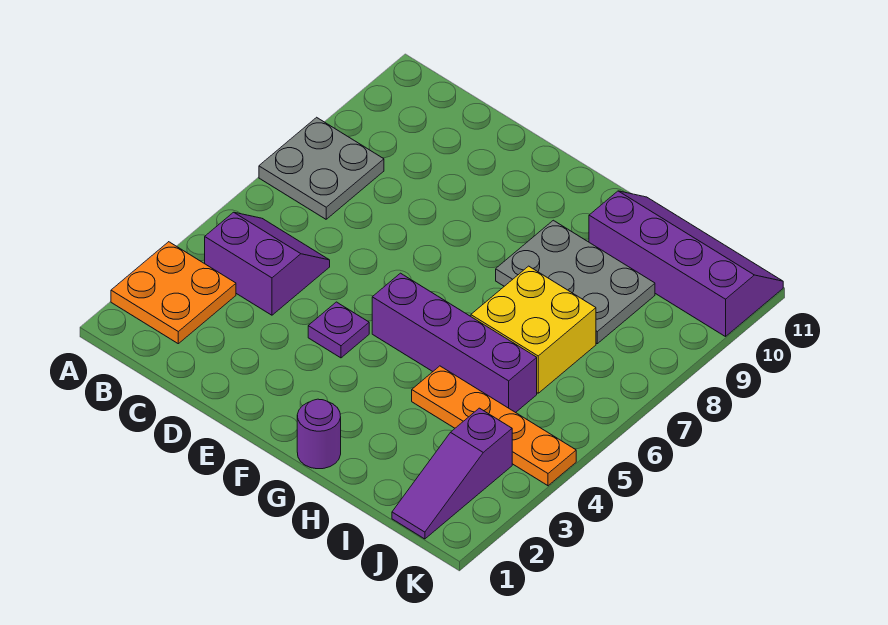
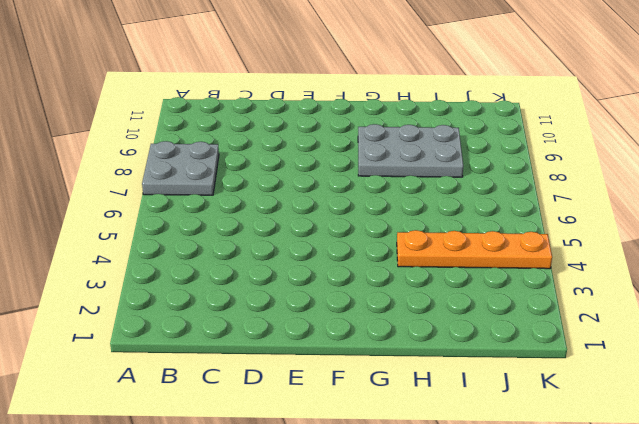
none -> orange 2x2 plate [111,242,236,344]
none -> purple 2x2 slope [205,212,330,315]

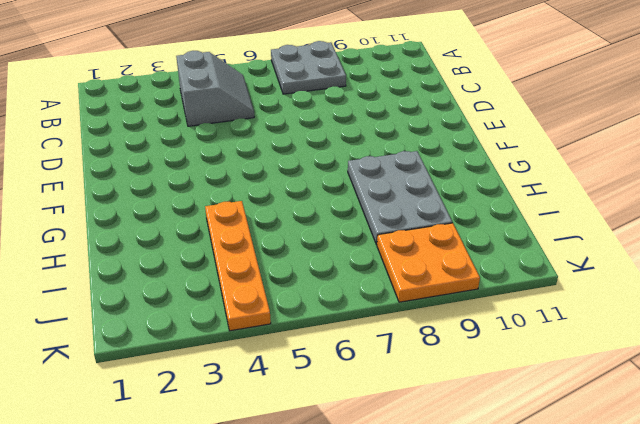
grey 2x2 slope [176,51,254,126] -> purple 2x2 slope [205,212,330,315]
orange 2x2 plate [377,223,480,302] -> orange 2x2 plate moved to [111,242,236,344]
none -> purple 1x1 plate [308,302,369,358]
none -> purple 1x4 brick [372,273,537,413]

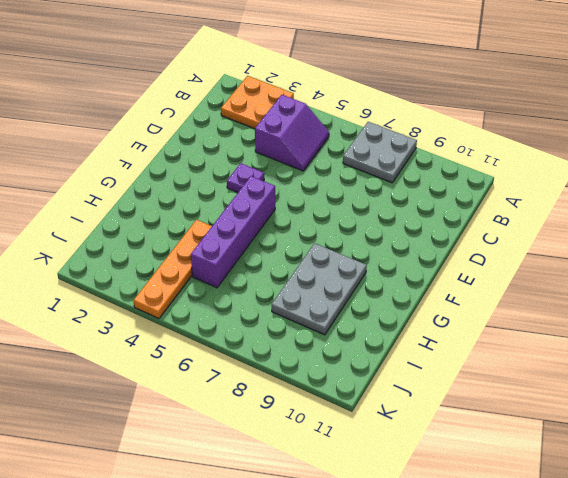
none -> purple 1x1 round brick [297,399,341,469]
none -> yellow 2x2 brick [471,266,596,393]

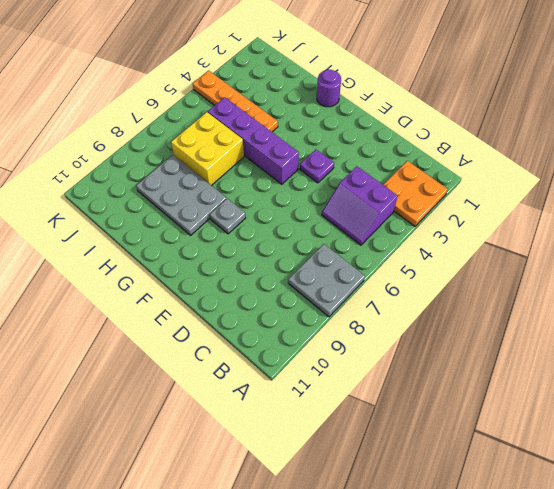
grey 1x1 plate [210,199,246,234] -> none
none -> purple 2x4 slope [589,191,783,337]
none -> purple 1x3 slope [392,408,512,539]

